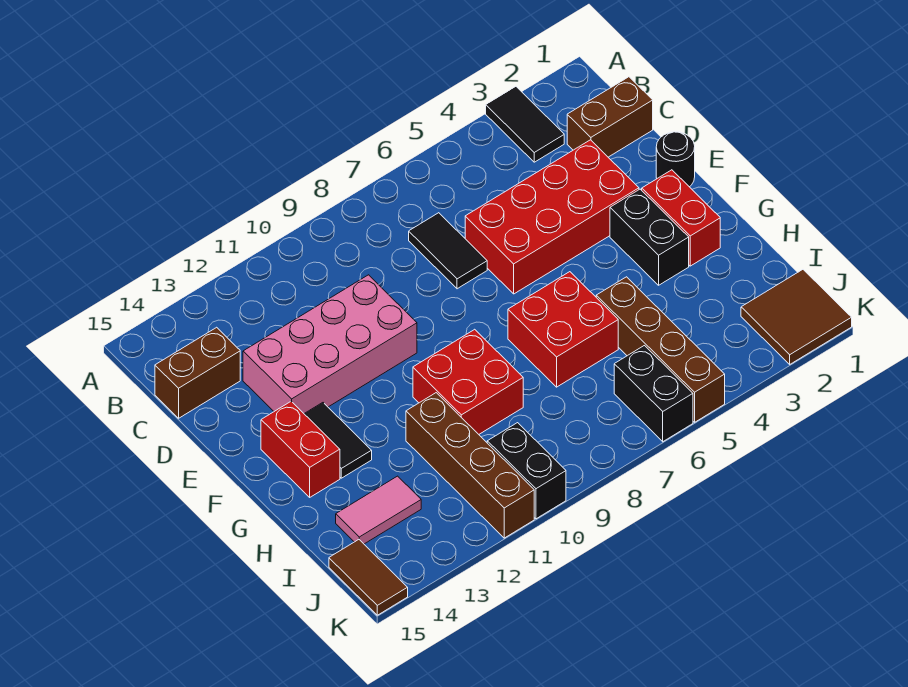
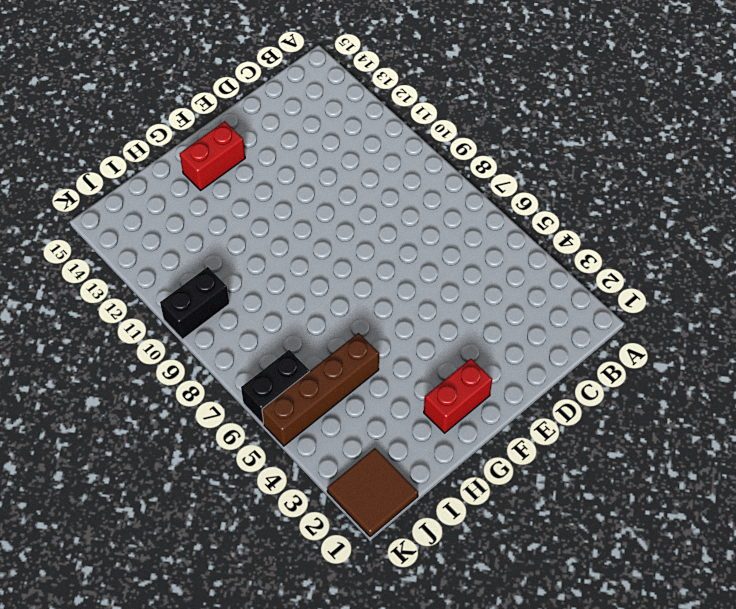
none -> black 1x2 tile [486,87,564,162]
none -> brown 1x2 brick [567,77,653,157]
none -> black 1x2 tile [409,213,487,289]

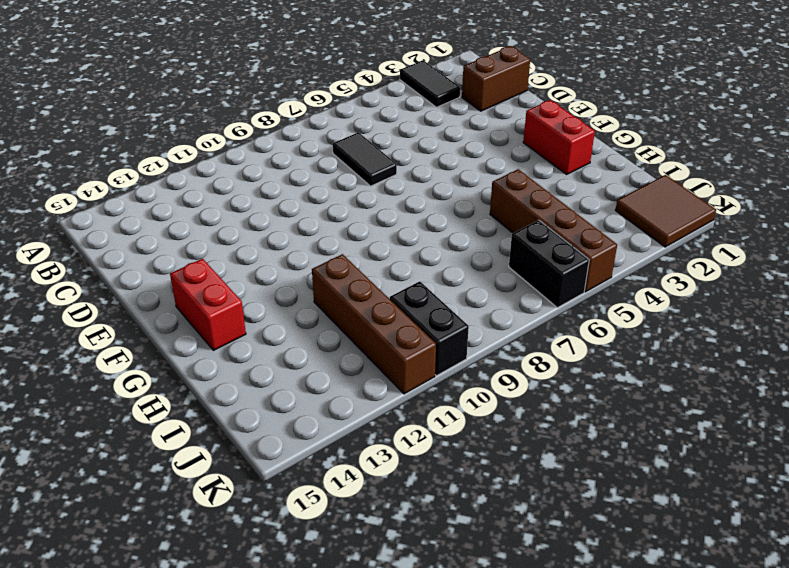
none -> brown 1x2 brick [155,327,240,418]
none -> red 2x4 brick [465,140,639,294]
none -> pink 2x4 brick [243,275,417,413]

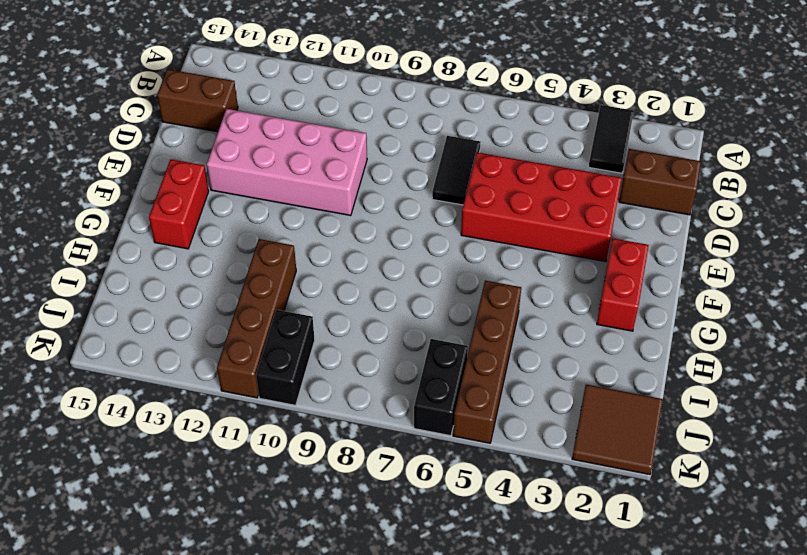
none -> black 1x1 round brick [656,132,695,187]
none -> black 1x2 brick [610,189,689,285]
none -> black 1x2 tile [304,403,372,478]

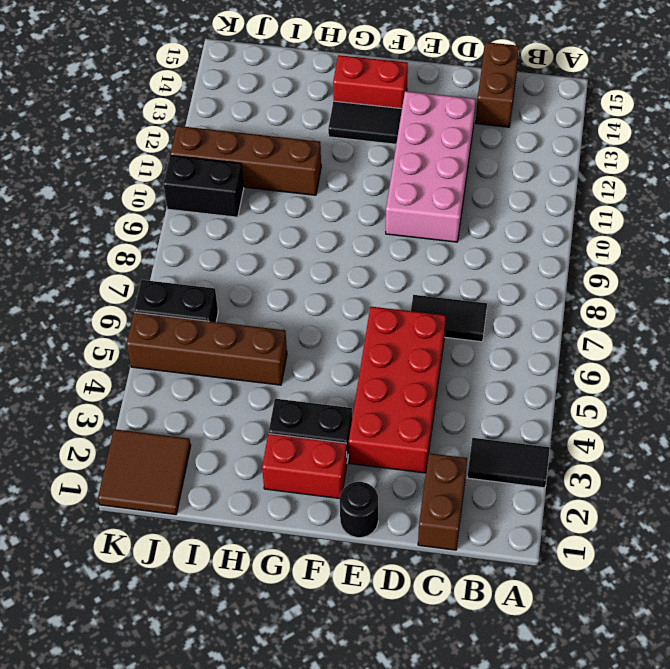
none -> red 2x2 brick [508,272,618,387]
none -> red 2x2 brick [413,329,523,434]
none -> pink 1x2 tile [336,476,421,544]

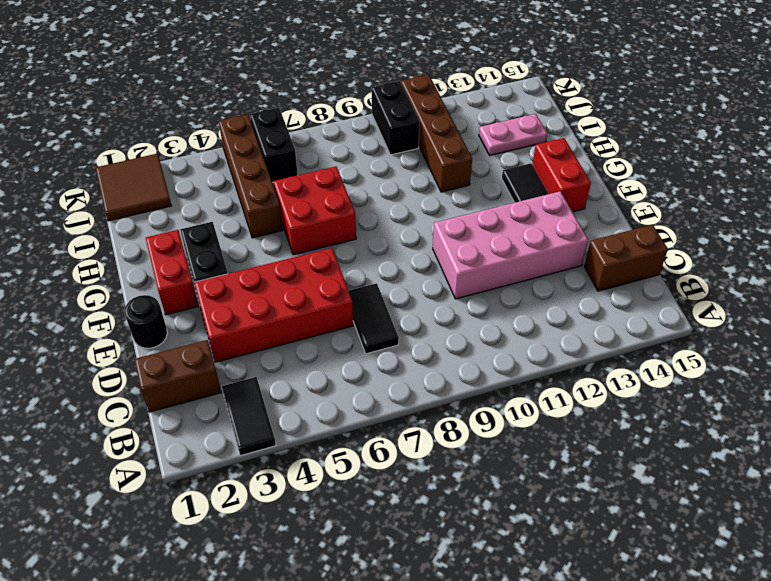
pink 1x2 plate [479,114,547,155] -> pink 1x2 tile [336,476,421,544]
none -> red 2x2 brick [413,329,523,434]
none -> brown 1x2 tile [329,540,408,615]

